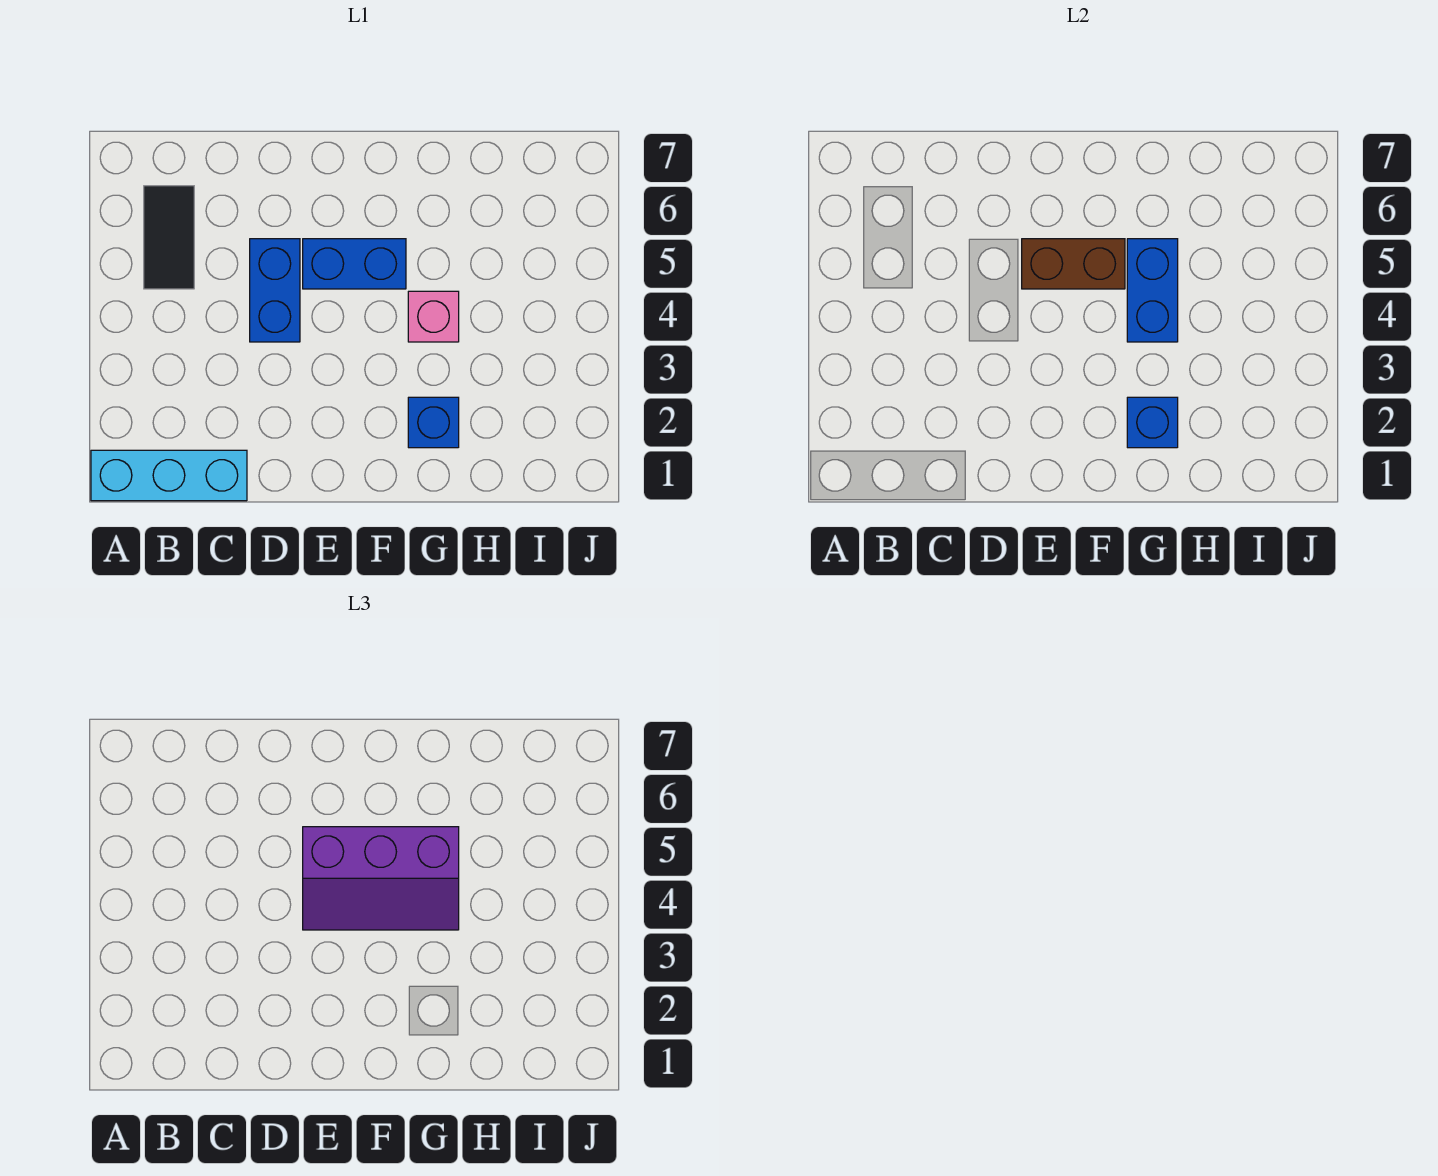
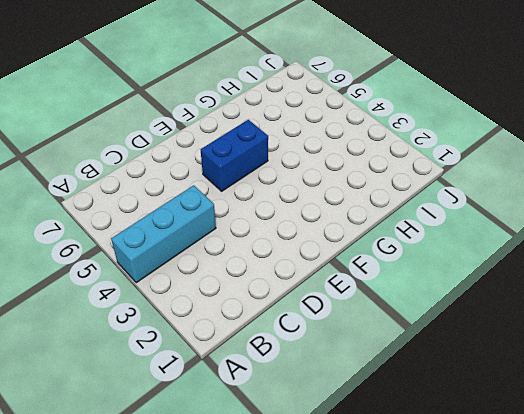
cyan 1x3 brick [111,185,216,283] -> cyan 1x3 brick moved to [91,450,247,501]
none -> black 1x2 tile [144,186,194,289]
none -> blue 1x2 brick [250,239,300,342]

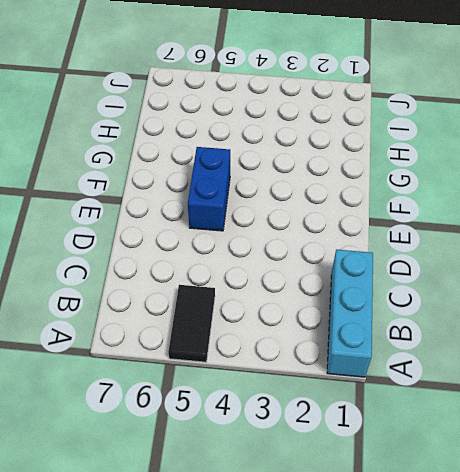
black 1x2 tile [168,285,215,362] -> black 1x2 tile turned to [144,186,194,289]
none -> blue 1x2 brick [250,239,300,342]
none -> blue 1x1 brick [408,397,459,448]

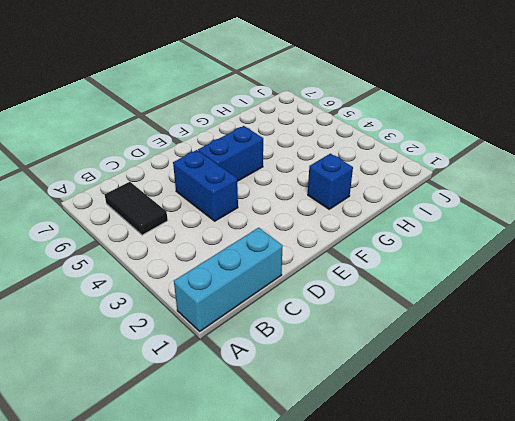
none -> pink 1x1 brick [408,291,459,342]
none -> brown 1x2 brick [1022,239,1125,289]

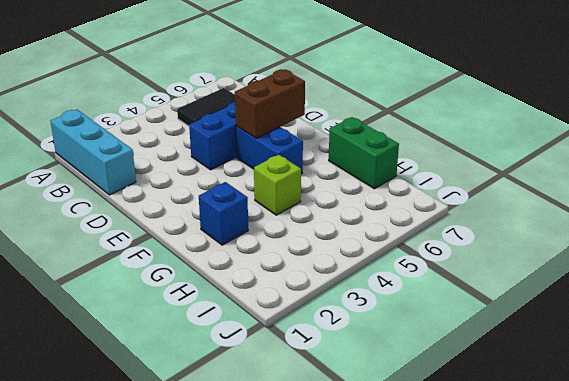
brown 1x2 brick [235,69,305,138] -> brown 1x2 brick turned to [1022,239,1125,289]
lime 1x1 brick [254,155,301,215] -> pink 1x1 brick [408,291,459,342]
green 1x2 brick [329,117,399,189] -> none
none -> blue 1x1 brick [1127,397,1178,448]
none -> blue 1x2 brick [1127,239,1178,342]

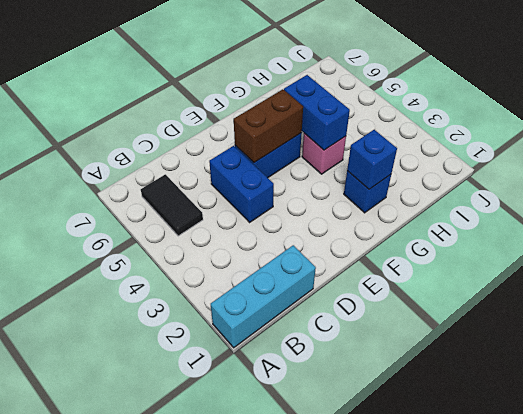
none -> purple 2x3 slope [303,827,459,930]

